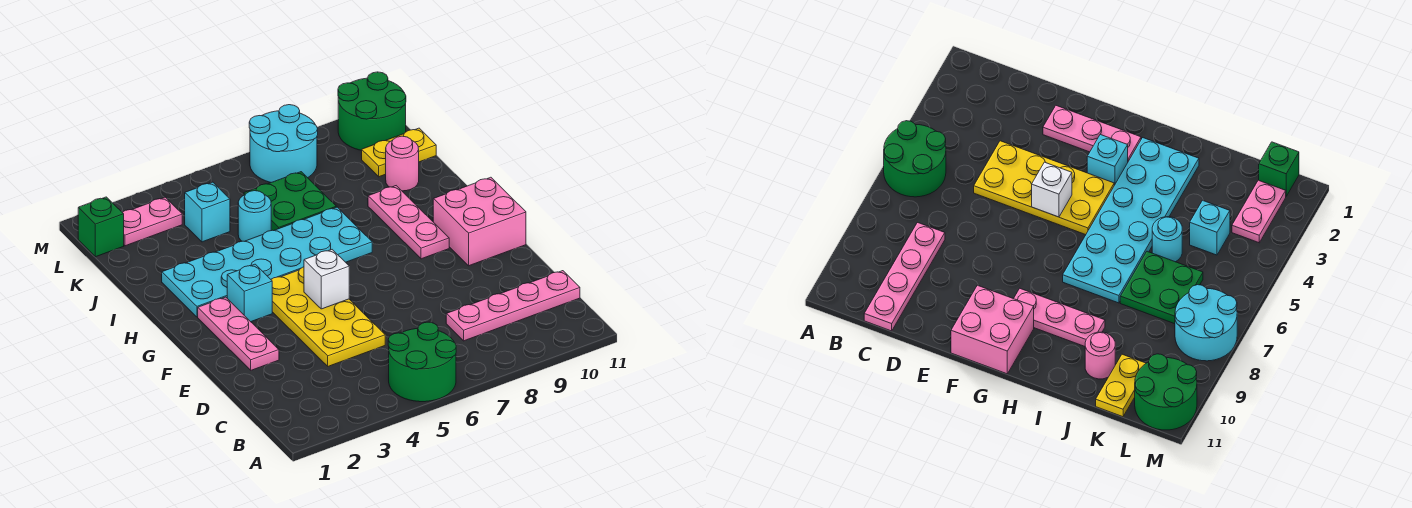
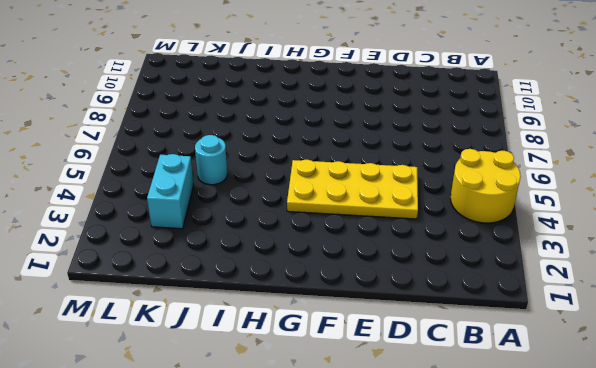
yellow 2x2 round brick [451,149,521,223] -> green 2x2 round brick [388,322,456,402]
cyan 1x2 brick [147,154,194,229] -> cyan 1x1 brick [185,182,230,242]
none -> pink 1x4 plate [446,271,580,341]
none -> pink 1x3 plate [198,297,279,370]
none -> pink 2x2 brick [433,177,526,266]

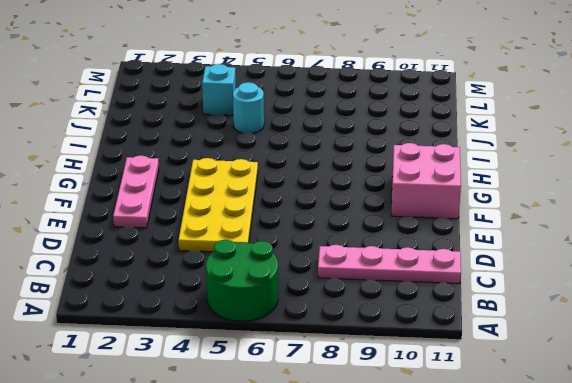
none -> cyan 1x1 brick [227,264,272,322]
none -> pink 1x3 plate [368,186,449,259]
none -> cyan 2x6 plate [162,207,372,317]

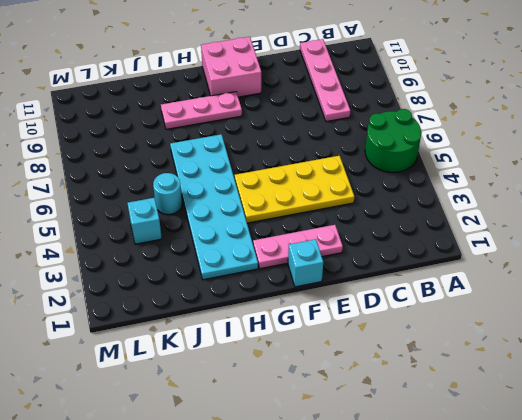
cyan 1x1 brick [288,239,323,287] -> cyan 1x1 brick moved to [227,264,272,322]
none -> green 2x2 plate [244,172,336,231]
none -> pink 1x1 round brick [386,136,419,191]
none -> yellow 1x2 plate [362,128,436,177]

